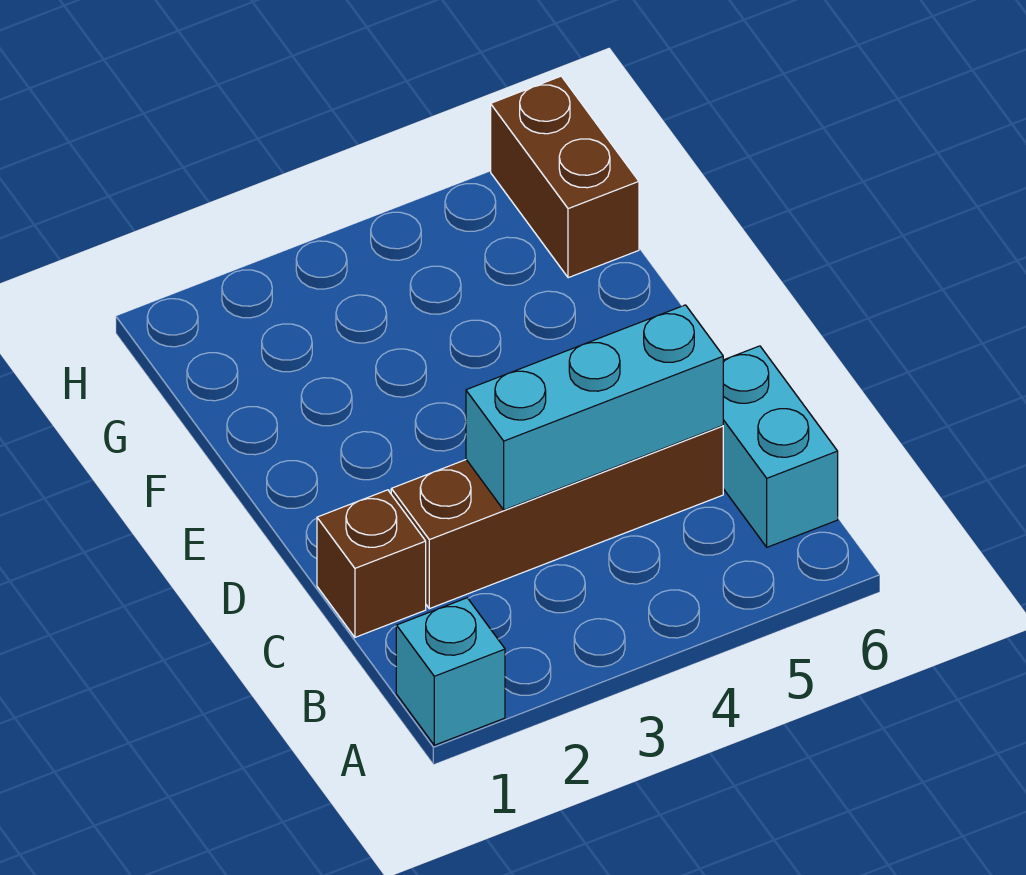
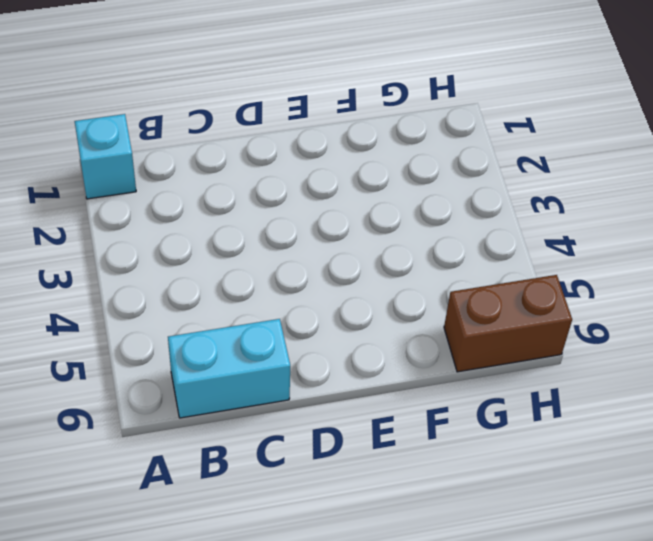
none -> brown 1x1 brick [317,490,426,637]
none -> brown 1x4 brick [391,426,723,609]

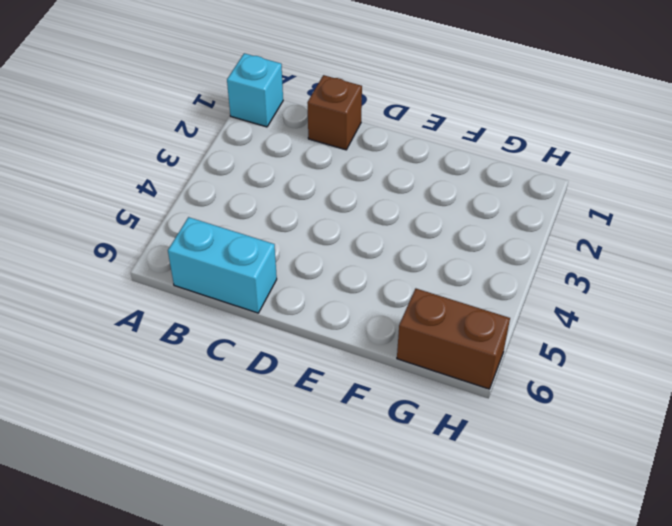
none -> brown 1x4 brick [391,426,723,609]
none -> cyan 1x3 brick [466,305,723,510]

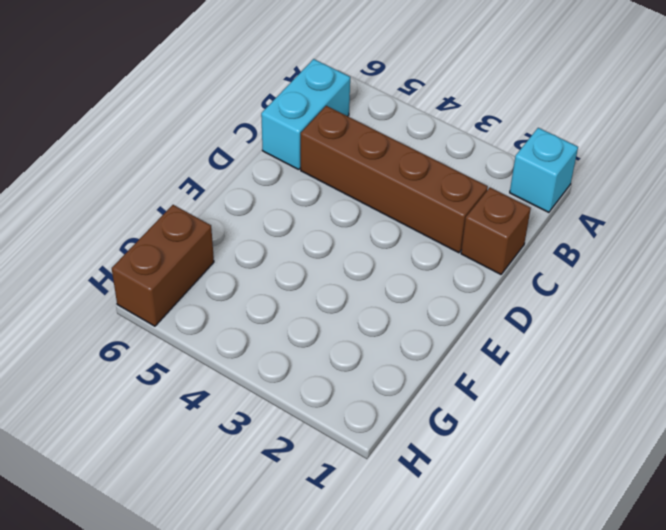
none -> cyan 1x3 brick [466,305,723,510]

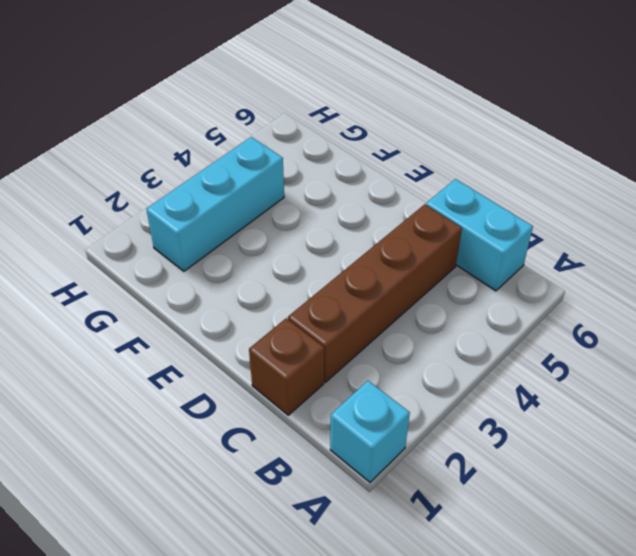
cyan 1x3 brick [146,137,284,271] -> cyan 1x3 brick moved to [466,305,723,510]
none -> brown 1x2 brick [491,76,639,278]

